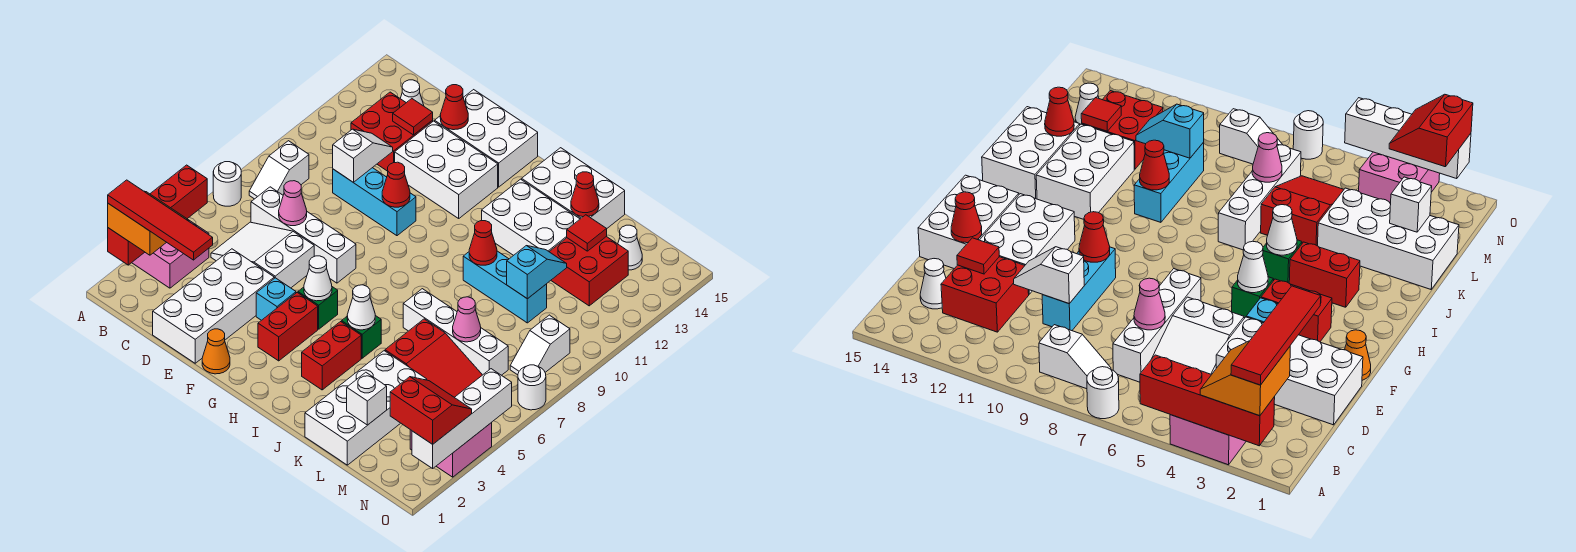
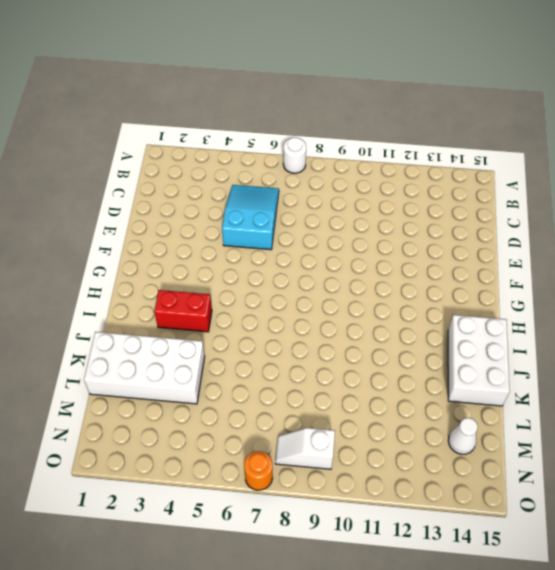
cyan 2x3 slope [222,185,279,250] -> white 2x3 slope [211,222,314,288]
orange 1x1 round brick [244,451,273,490] -> white 1x1 round brick [518,365,546,410]
none -> pink 2x2 brick [132,220,209,288]
none -> white 1x2 slope [249,141,309,199]
none -> white 1x4 brick [251,187,356,283]
none -> red 2x2 brick [351,92,433,171]

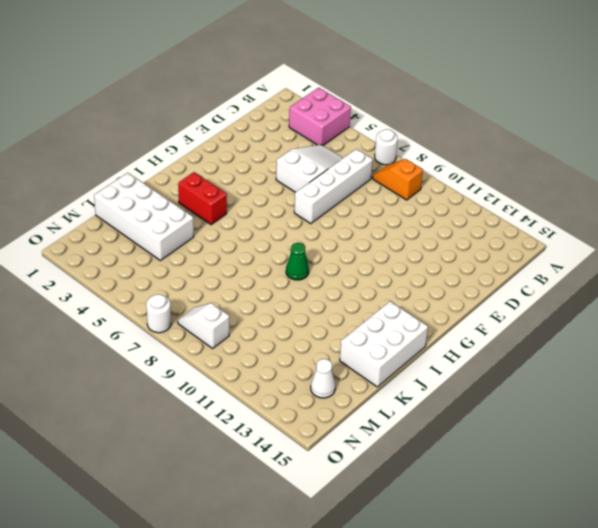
orange 1x2 slope [373,159,423,200] -> white 1x2 slope [249,141,309,199]
green 1x1 cone [286,243,309,280] -> none
none -> red 2x2 brick [351,92,433,171]
none -> white 1x1 cone [400,80,424,106]
none -> white 2x4 brick [153,249,274,363]
none -> cyan 1x3 brick [333,168,416,236]

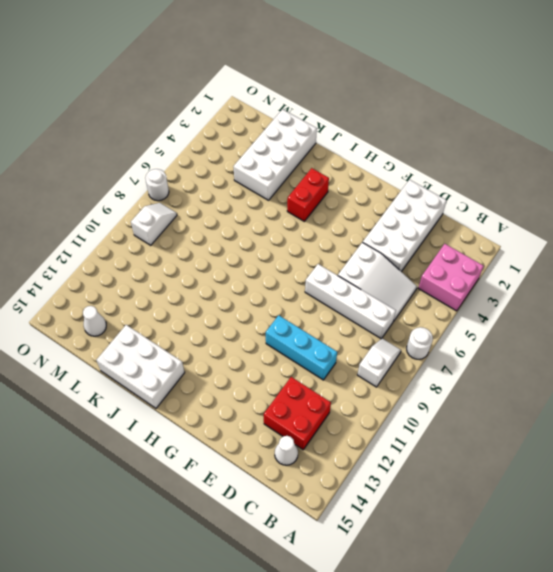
none -> white 2x3 brick [395,121,498,218]
none -> white 2x3 brick [435,90,538,187]
none -> orange 1x1 cone [202,329,230,374]
none -> cyan 1x1 brick [256,278,296,320]

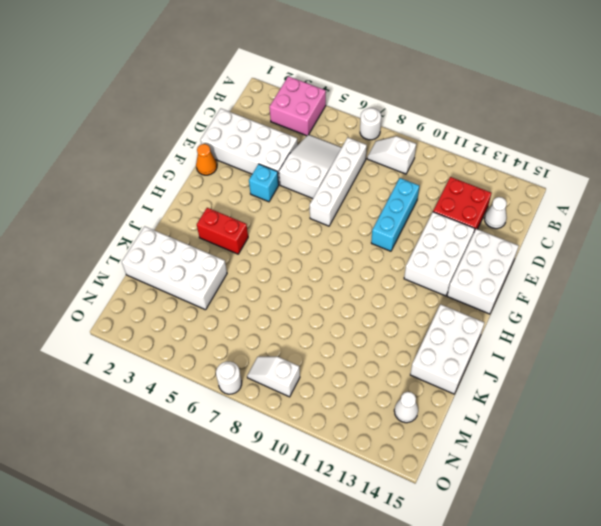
none -> red 1x2 brick [258,293,318,361]
none -> green 1x1 brick [298,287,338,329]
none -> green 1x1 brick [342,316,381,358]
none -> white 2x3 brick [482,179,580,255]

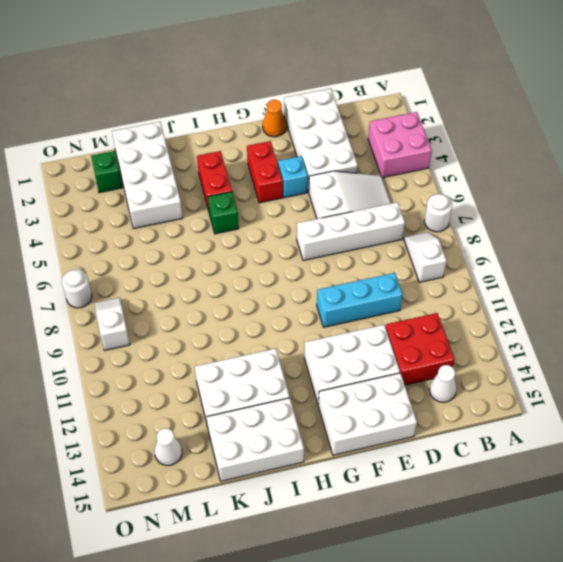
green 1x1 brick [91,151,123,193] -> green 1x1 brick moved to [298,287,338,329]
none -> white 1x4 brick [403,289,508,375]
none -> cyan 1x3 brick [463,251,547,323]
none -> red 2x3 slope [385,319,482,397]
none -> red 2x2 brick [549,237,628,306]

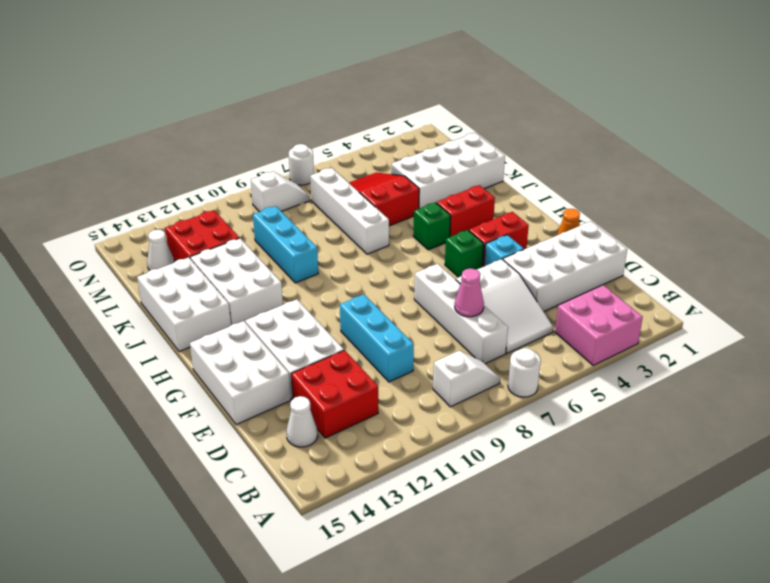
none -> pink 2x2 brick [410,423,492,477]
none -> red 1x4 brick [108,165,207,265]
none -> white 1x2 slope [333,129,393,183]
none -> red 1x1 tile [393,99,433,135]

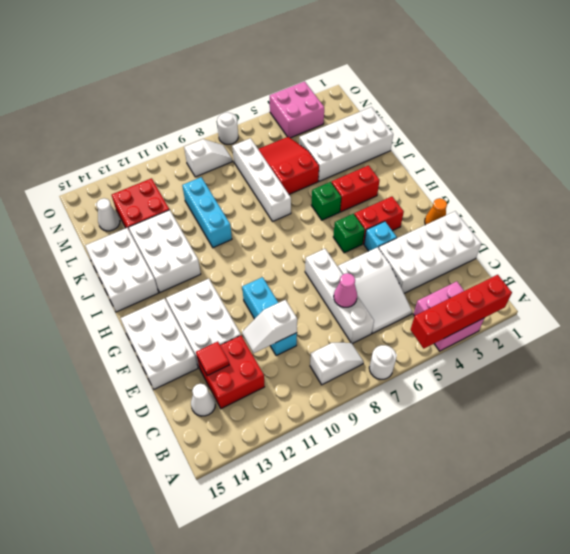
none -> red 1x1 cone [440,85,468,130]
none -> red 1x1 cone [382,162,410,207]
none -> white 1x1 cone [304,256,332,301]
none -> white 1x1 cone [347,285,375,330]

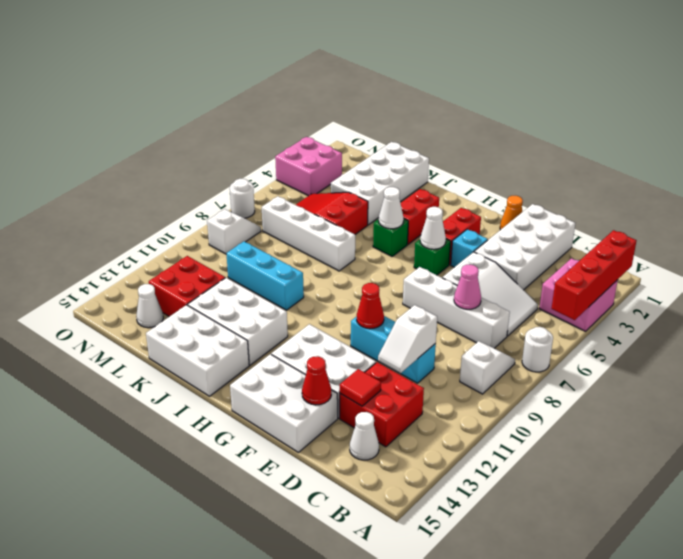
none -> red 1x1 cone [469,221,497,265]
none -> red 1x1 cone [571,172,599,217]
none -> white 1x1 brick [347,372,387,425]
none -> pink 1x1 cone [453,297,481,342]

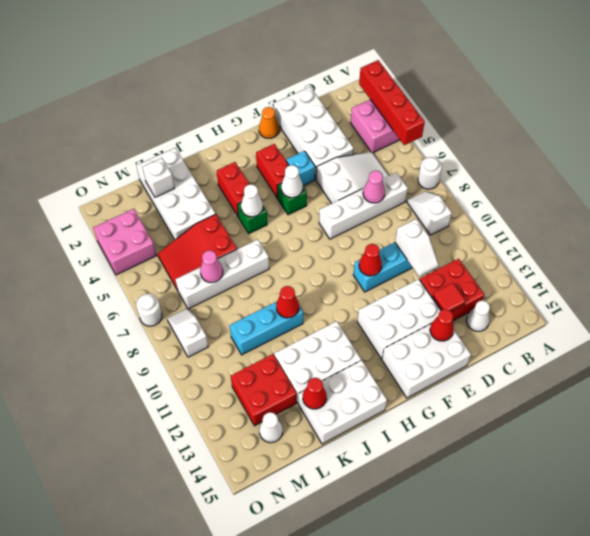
none -> cyan 1x2 slope [507,246,567,299]
none -> red 1x1 tile [567,215,607,251]
none -> white 1x4 brick [412,369,512,468]
none -> orange 2x2 slope [108,191,189,255]

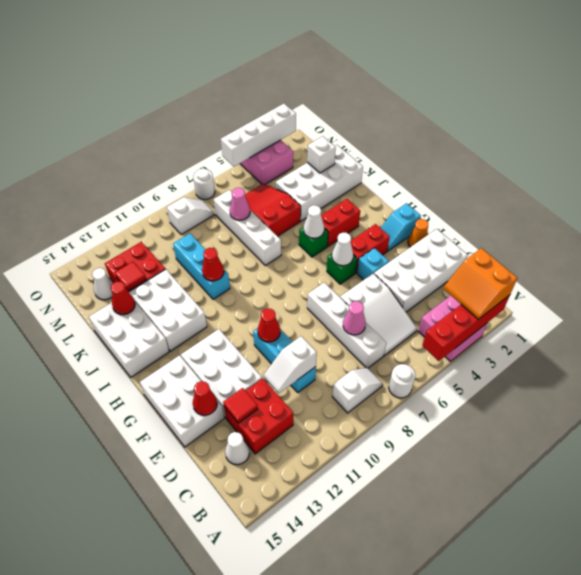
cyan 1x2 slope [381,203,421,251] -> cyan 1x2 slope moved to [507,246,567,299]
none -> red 2x2 slope [390,377,472,444]
none -> red 1x4 tile [108,180,213,260]

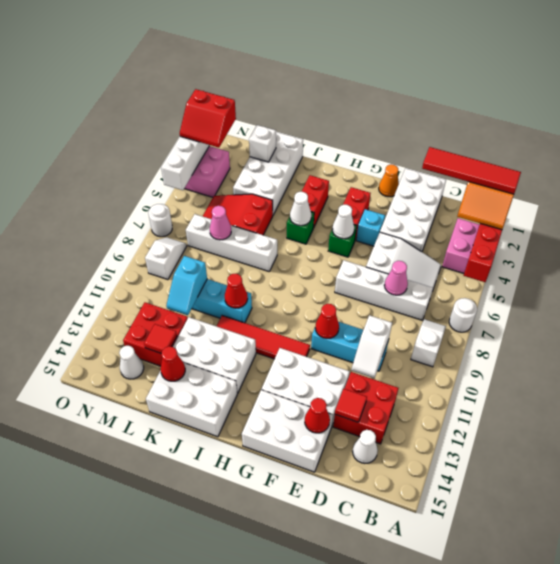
red 1x4 tile [217,316,310,359] -> none

